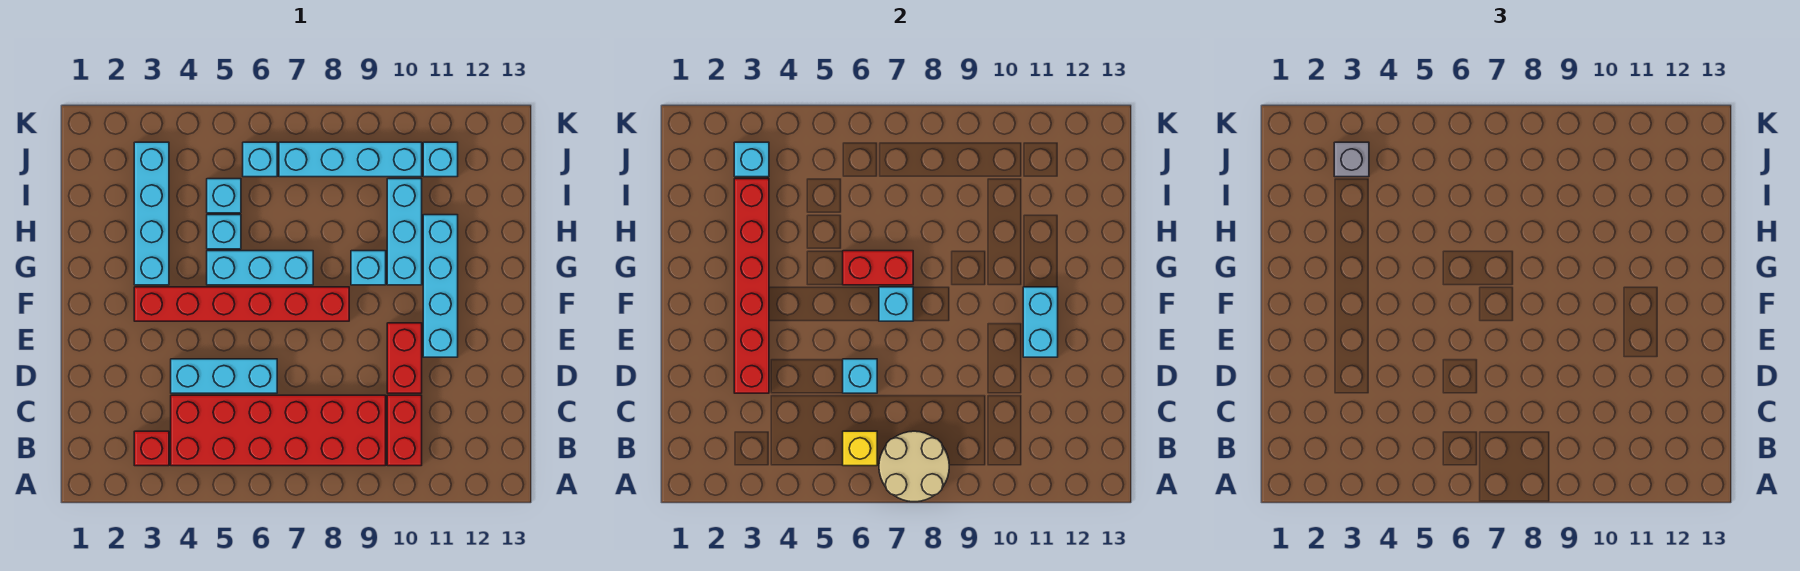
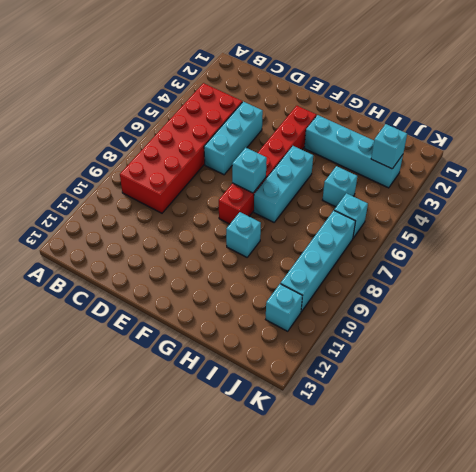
none -> red 1x1 brick [134,431,169,466]
none -> red 1x2 brick [387,395,422,466]
none -> red 1x2 brick [387,323,422,393]

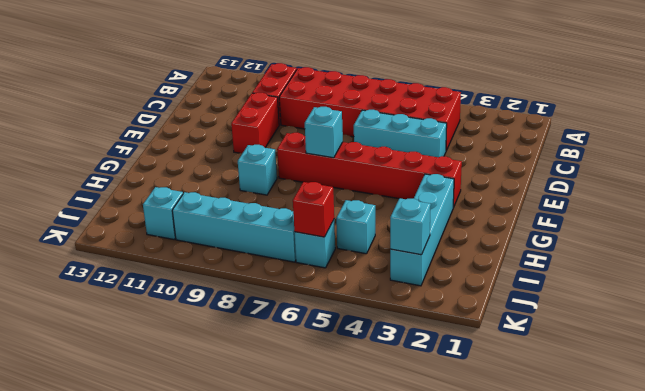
red 1x1 brick [293,182,334,237] -> red 1x1 brick moved to [134,431,169,466]
none -> cyan 1x4 brick [423,215,458,357]
none -> cyan 1x3 brick [207,251,313,285]
none -> cyan 1x3 brick [387,179,422,285]

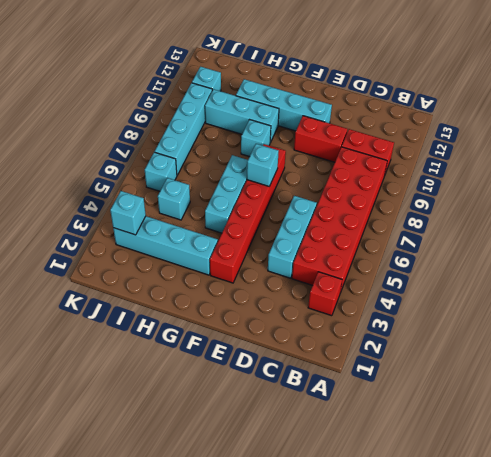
none -> cyan 1x1 brick [207,215,241,249]
none -> tan 2x2 round brick [879,431,949,502]
none -> yellow 1x1 brick [843,431,877,466]

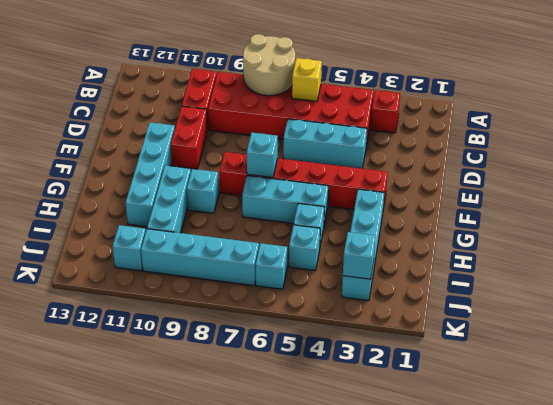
none -> red 1x6 brick [734,179,769,393]
none -> cyan 1x1 brick [843,359,877,393]
none -> cyan 1x2 brick [1023,287,1058,357]

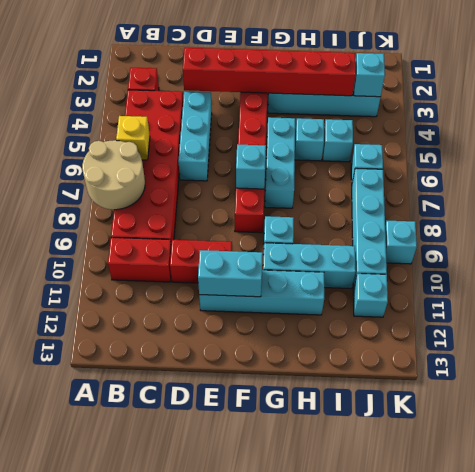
cyan 1x1 brick [385,221,417,264] -> cyan 1x1 brick moved to [843,359,877,393]
none -> red 1x2 brick [843,251,913,285]
none -> grey 1x1 brick [1334,142,1369,177]

